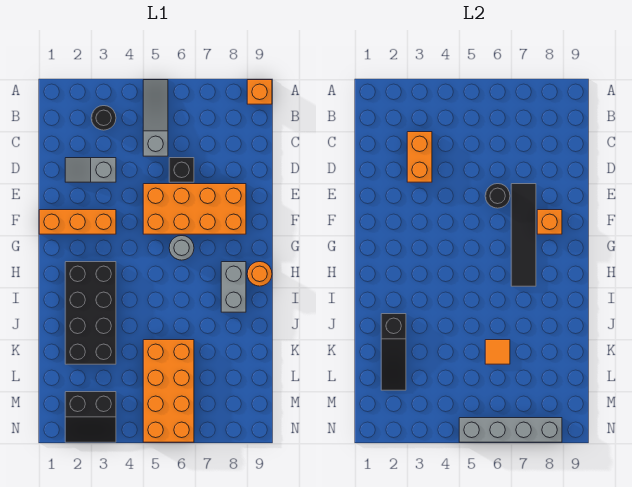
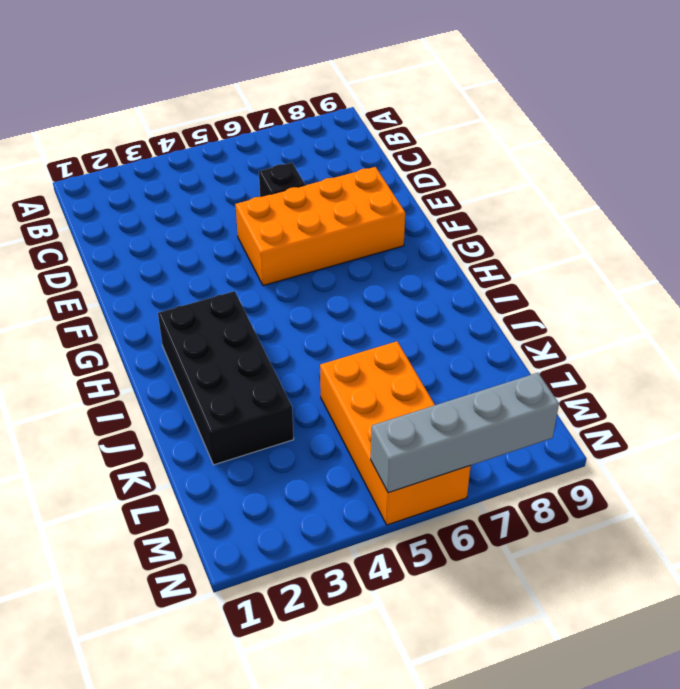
none -> grey 1x3 slope [143,80,168,156]
none -> orange 1x1 brick [247,80,272,104]
none -> black 1x1 round brick [91,106,116,130]

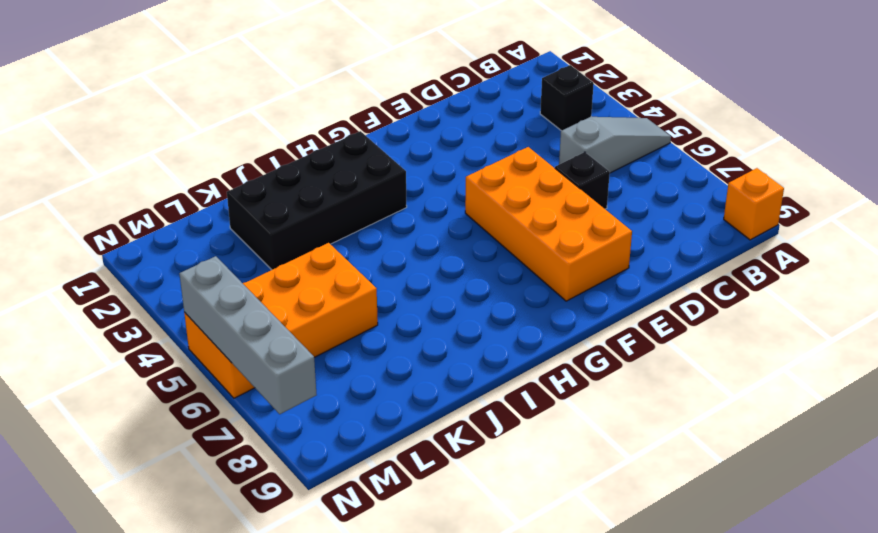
black 1x1 brick [540,65,594,131] -> black 1x1 round brick [91,106,116,130]
none -> grey 1x2 slope [65,158,116,182]
none -> orange 1x3 brick [39,210,116,234]
none -> grey 1x1 round brick [169,236,194,260]

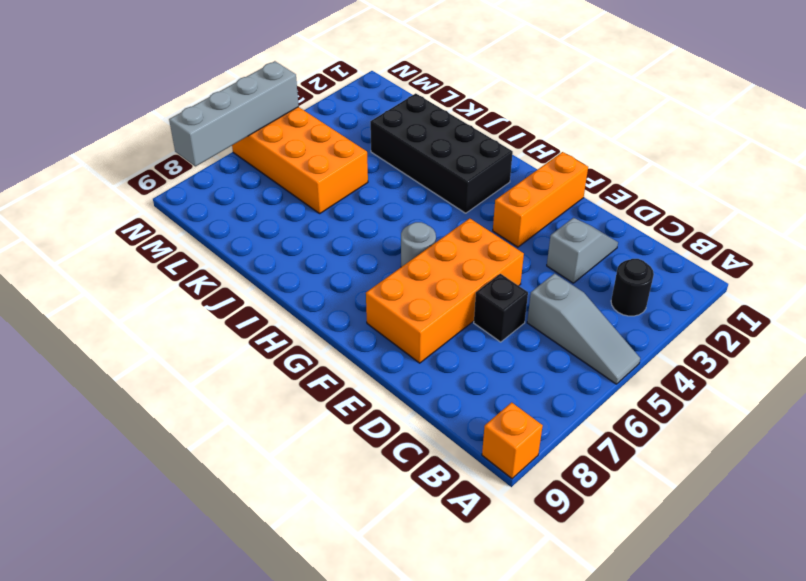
none -> grey 1x2 brick [221,262,246,312]
none -> orange 1x1 round brick [247,262,272,286]
none -> black 2x2 slope [65,392,116,442]

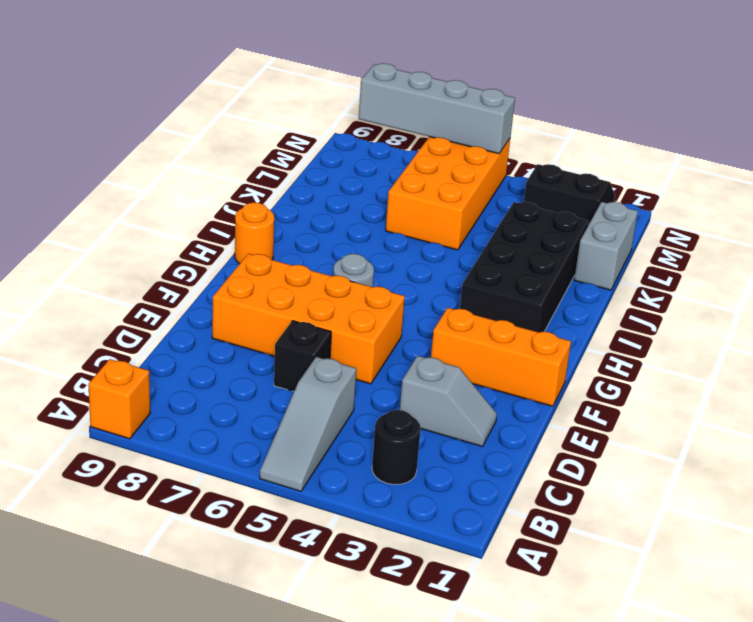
grey 1x2 brick [574,202,638,290] -> grey 1x2 brick moved to [221,262,246,312]
none -> orange 1x2 brick [407,132,432,182]
none -> black 1x1 round brick [485,184,510,208]
none -> black 1x4 tile [511,184,536,286]

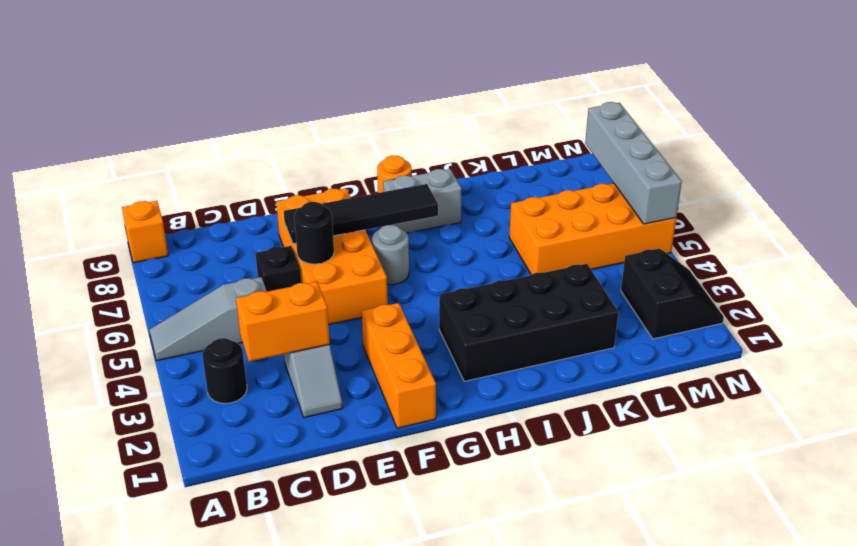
none -> orange 1x1 brick [537,210,562,234]
none -> black 1x3 slope [381,314,406,390]
none -> orange 1x1 tile [485,340,510,364]

